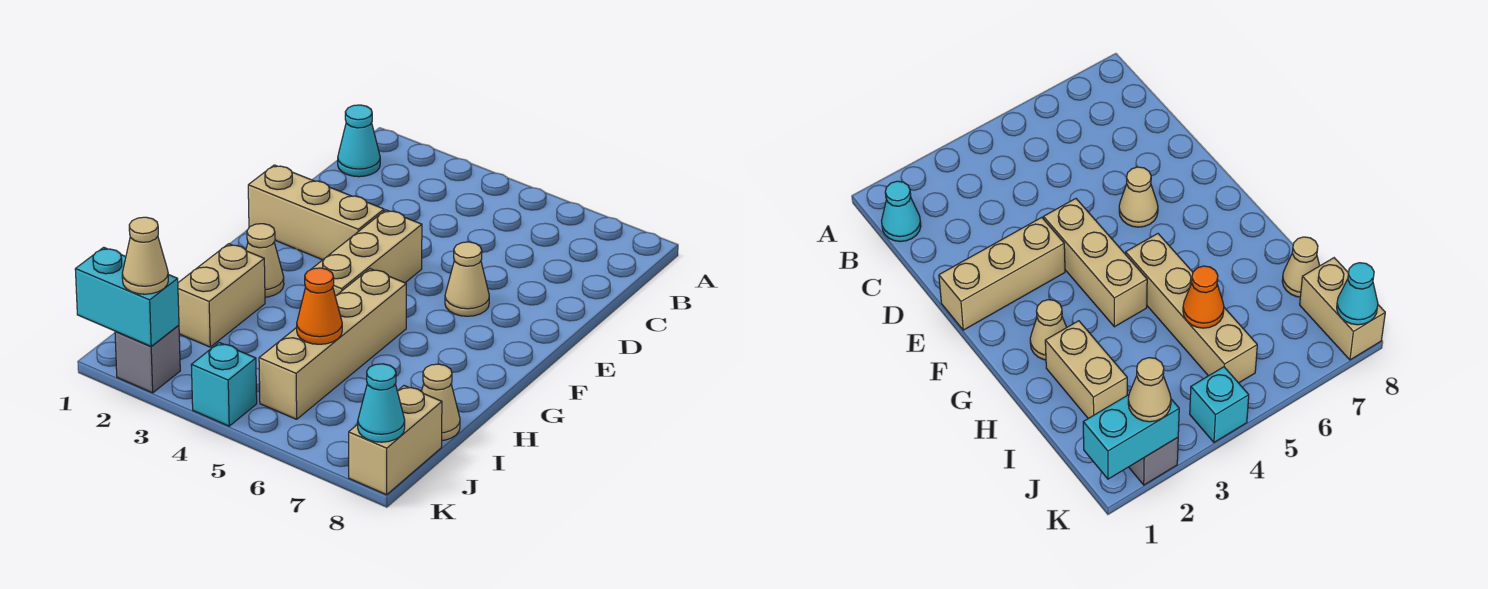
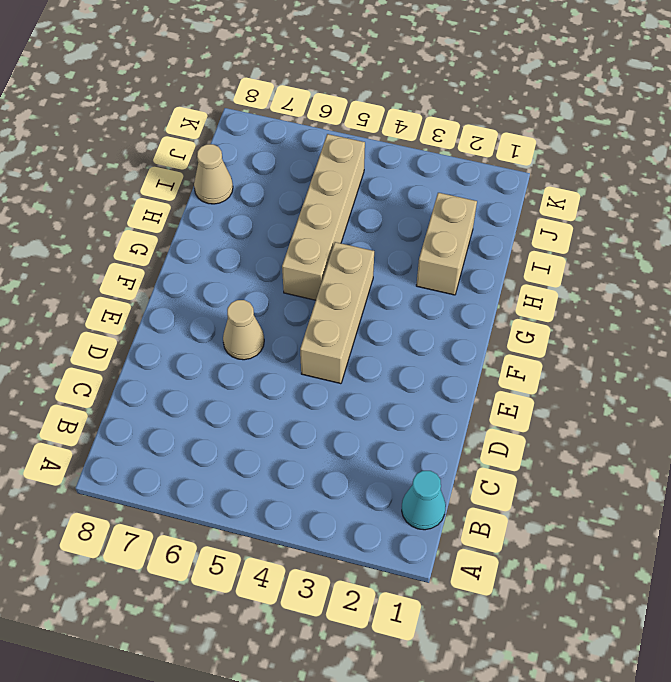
none -> tan 1x3 brick [248,165,384,260]
none -> tan 1x1 cone [246,224,284,297]
none -> tan 1x2 brick [349,386,442,495]

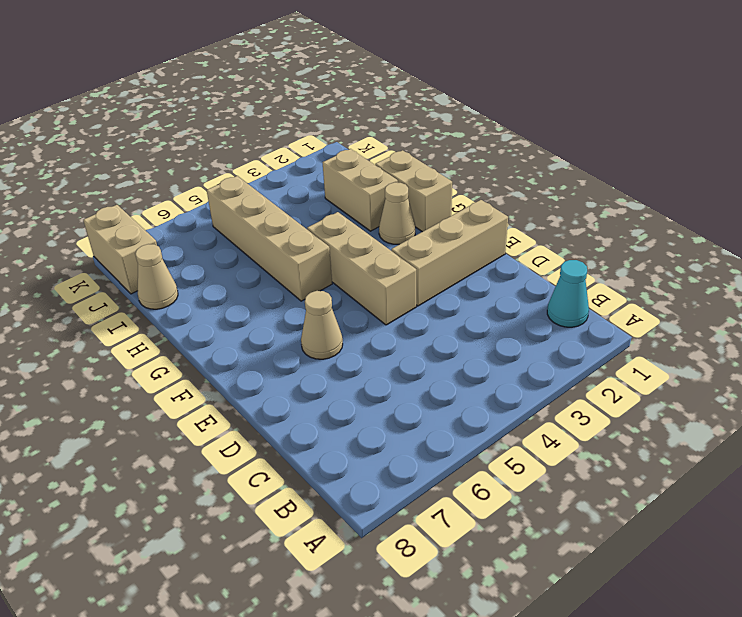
tan 1x2 brick [375,150,452,232] -> none
none -> grey 1x1 brick [115,325,180,393]
none -> cyan 1x1 brick [191,343,257,426]
none -> orange 1x1 cone [297,268,342,344]

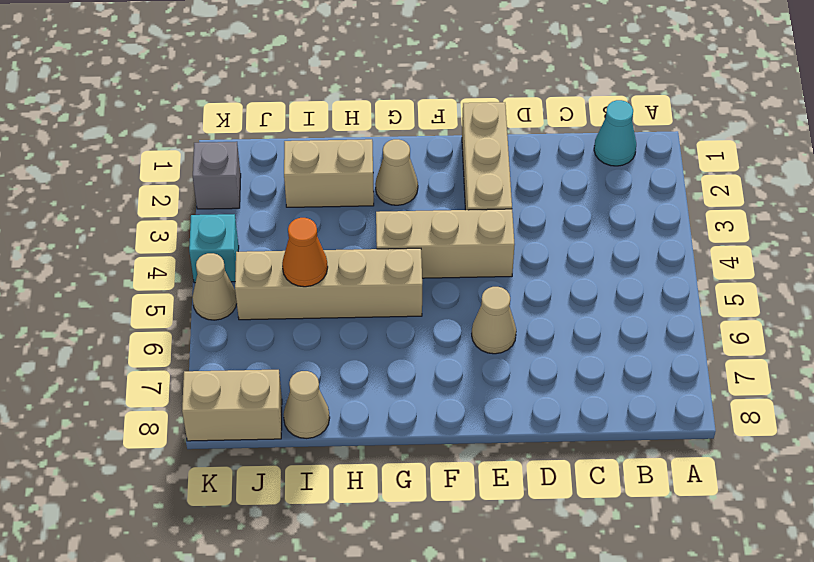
tan 1x1 cone [192,253,237,320] -> tan 1x1 cone moved to [122,217,168,294]
none -> cyan 1x2 brick [75,247,179,346]
none -> cyan 1x1 cone [358,364,405,442]

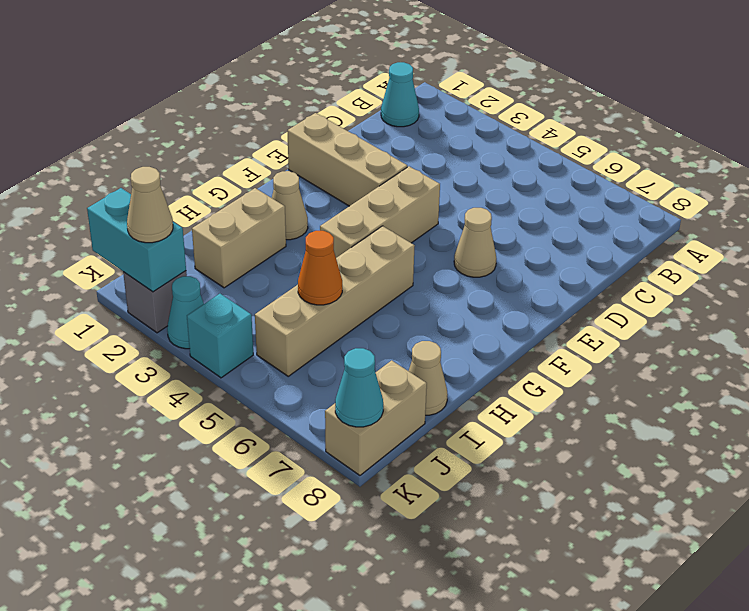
cyan 1x1 cone [167,276,204,349] -> none

